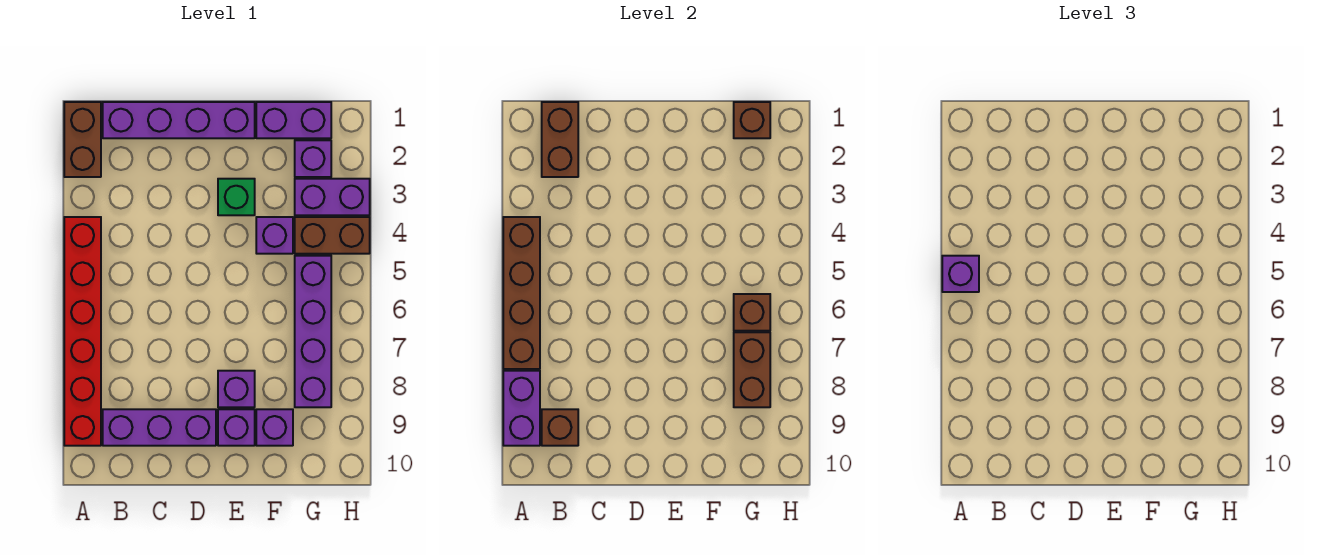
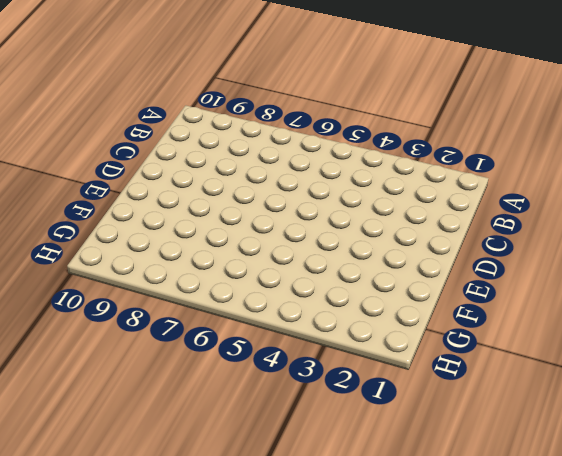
none -> brown 1x2 brick [64,102,101,177]
none -> red 1x6 brick [64,217,101,446]
none -> purple 1x4 brick [103,102,255,138]

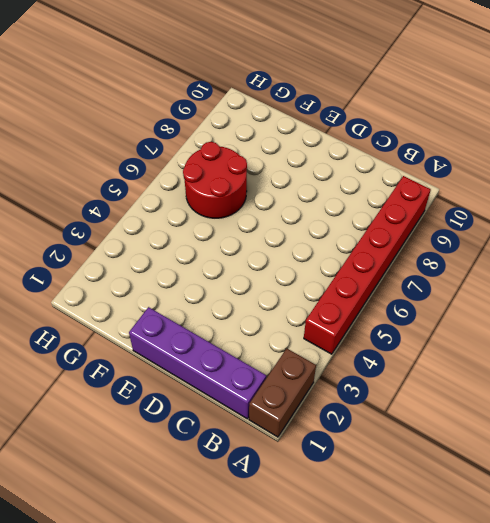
red 2x2 round brick [183,142,247,218] -> purple 1x4 brick [295,256,331,407]
none -> purple 1x3 brick [103,409,216,446]
none -> green 1x1 brick [218,179,255,215]
none -> purple 1x1 brick [218,371,255,407]

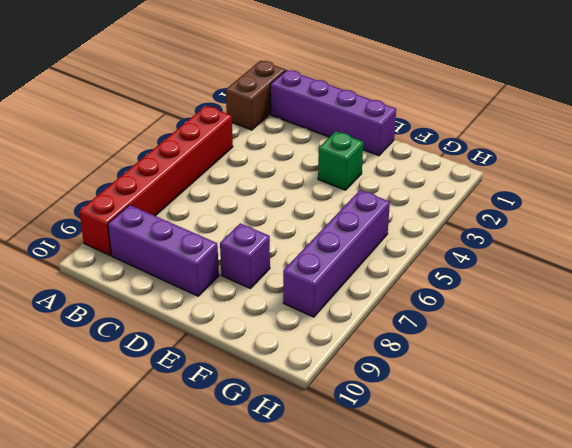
none -> purple 1x1 brick [218,409,255,446]
none -> purple 1x2 brick [256,102,331,138]
none -> purple 1x1 brick [256,217,293,254]

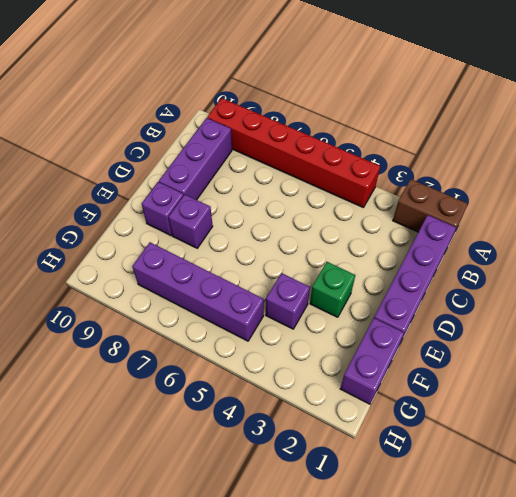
none -> purple 1x1 brick [256,409,293,446]
none -> purple 1x1 brick [295,140,331,177]
none -> purple 1x2 brick [295,179,370,215]

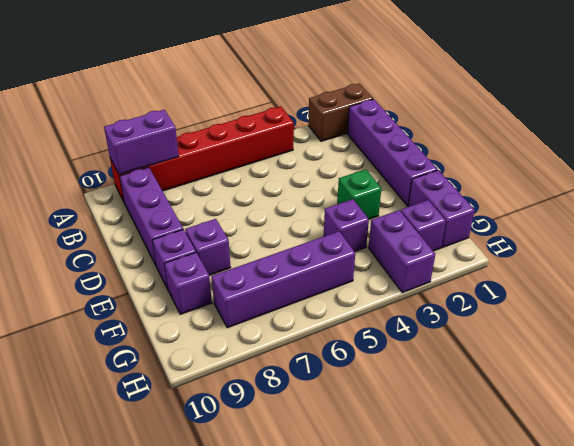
none -> brown 1x2 brick [295,217,370,254]
none -> brown 1x4 brick [503,217,540,369]
none -> brown 1x2 brick [542,102,578,177]

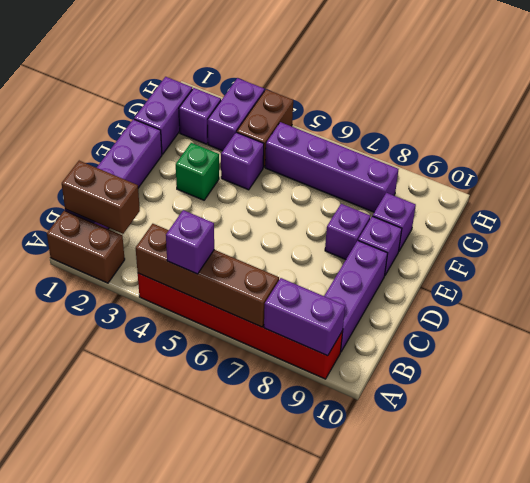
none -> brown 1x1 brick [542,409,578,446]
none -> brown 1x1 brick [734,102,770,138]
none -> brown 1x1 brick [734,294,770,331]

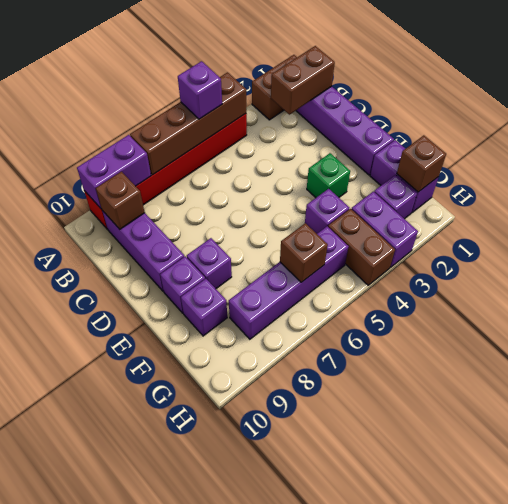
none -> brown 1x2 brick [734,332,770,407]

